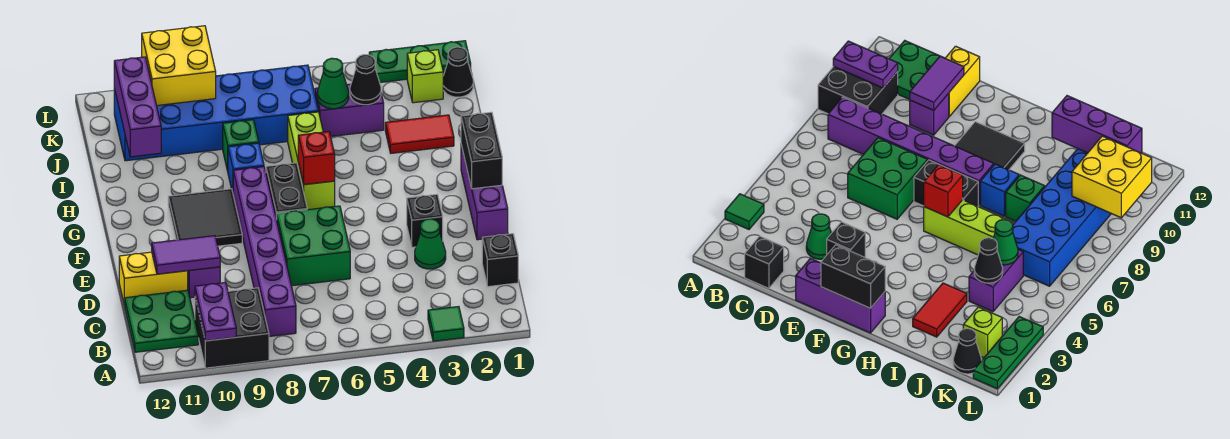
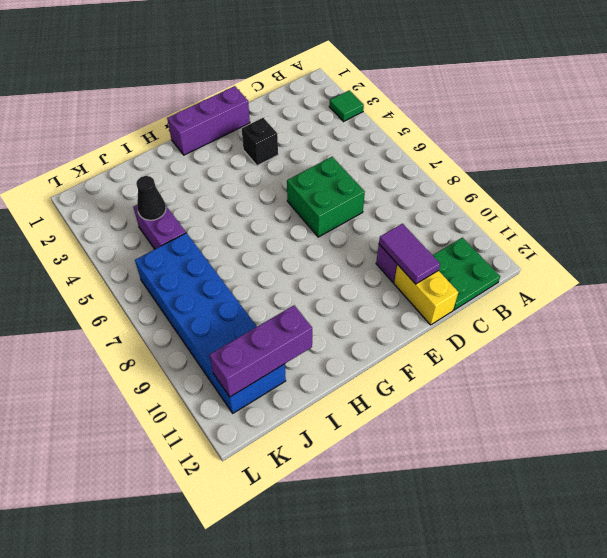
none -> black 2x2 brick [195,288,269,368]
none -> purple 1x6 brick [233,167,296,337]
none -> black 1x1 brick [482,234,518,287]
none -> green 1x1 cone [415,219,446,269]

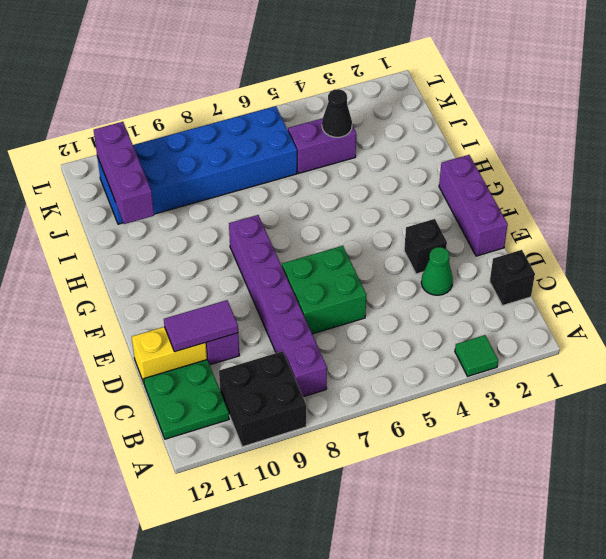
none -> black 1x2 brick [266,163,307,220]
none -> black 2x2 tile [168,189,242,246]
none -> lime 1x3 brick [288,112,335,210]
none -> blue 1x1 brick [228,143,264,192]

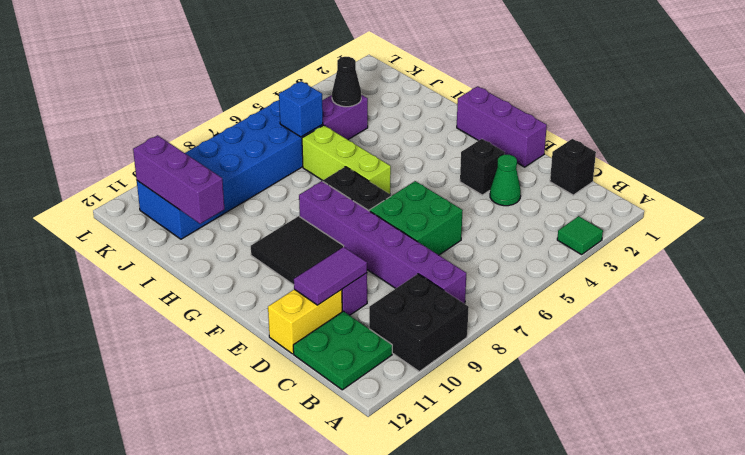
blue 1x1 brick [279,81,323,137] -> blue 1x1 brick moved to [228,143,264,192]
none -> red 1x2 tile [385,115,454,153]
none -> green 1x1 brick [223,120,259,171]
none -> black 1x1 cone [443,47,473,97]
none -> lime 1x1 brick [407,50,443,103]

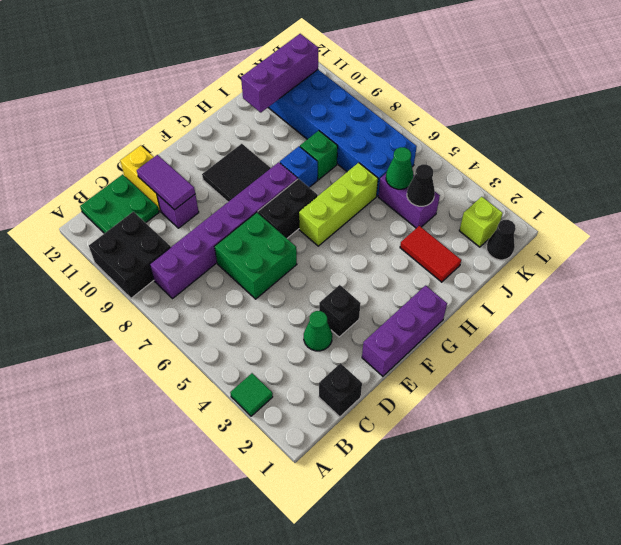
none -> green 1x3 plate [369,41,471,82]
none -> purple 1x2 plate [195,283,236,341]
none -> black 1x2 brick [461,112,502,189]
none -> red 1x1 brick [298,132,335,185]

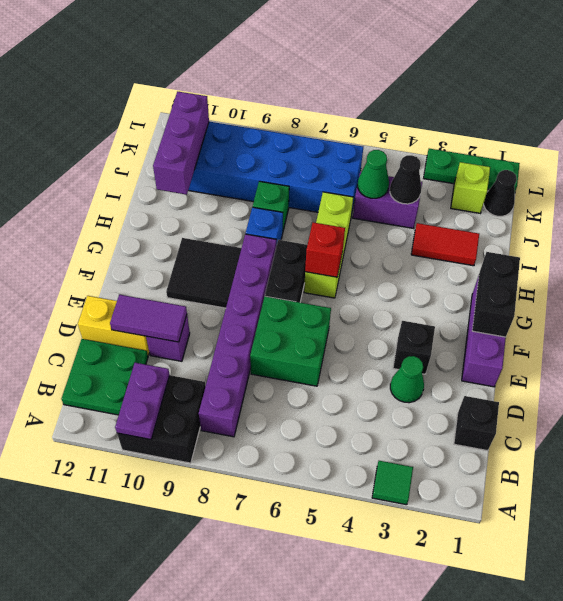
none -> yellow 2x2 brick [142,26,216,105]

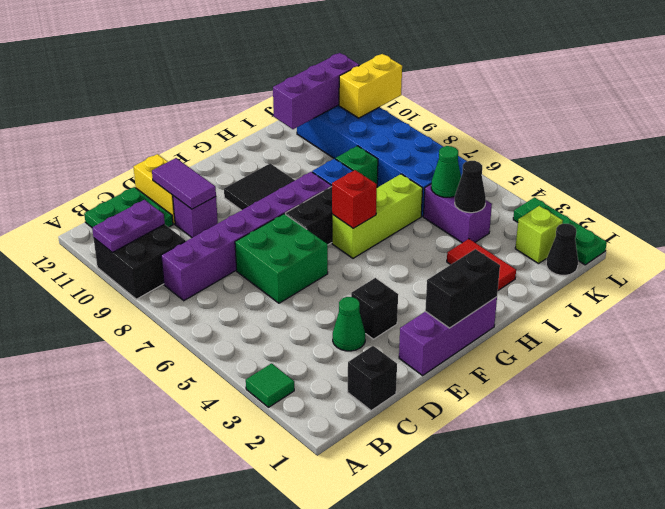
yellow 1x2 brick [339,54,402,118] -> yellow 2x2 brick [142,26,216,105]

